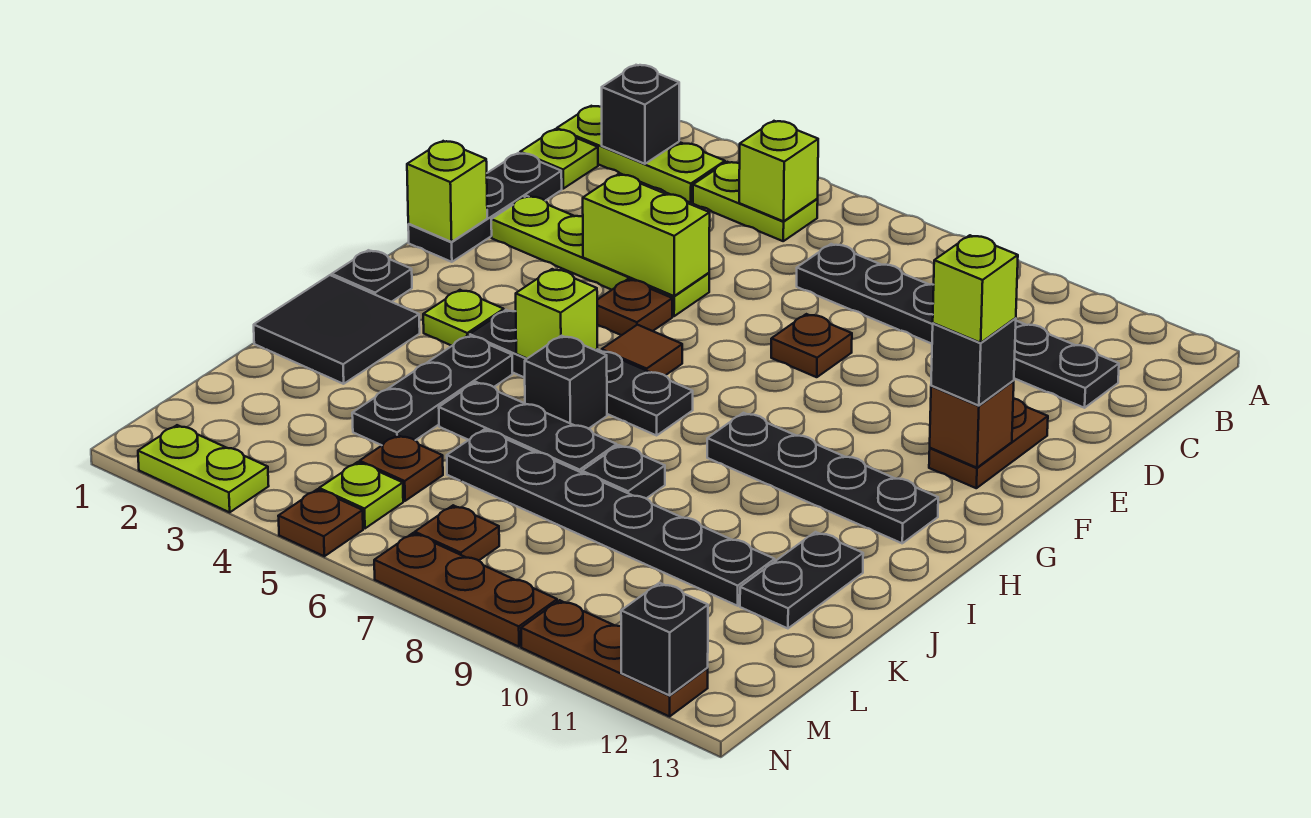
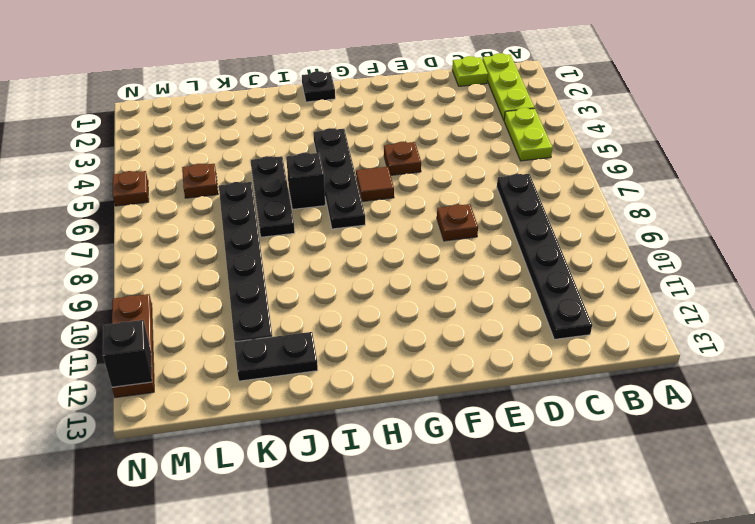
none -> black 1x3 plate [408,153,562,262]
none -> lime 1x4 plate [491,196,709,316]
none -> brown 1x2 plate [929,398,1048,488]
none -> lime 1x1 plate [423,290,504,346]

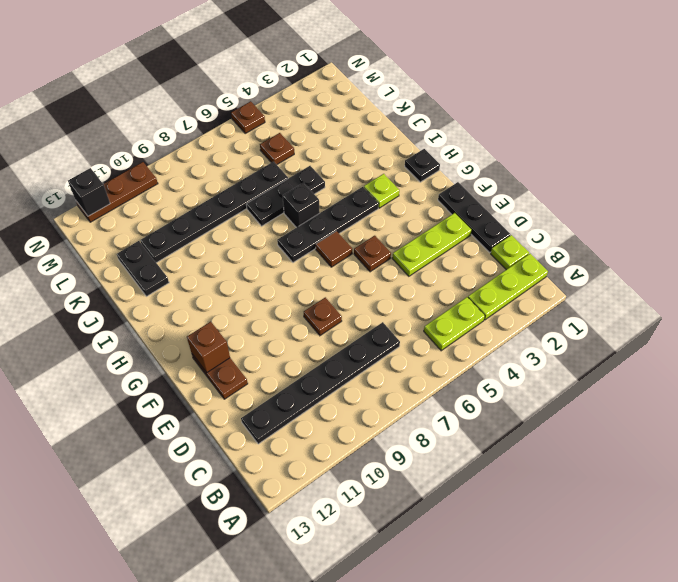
lime 1x3 plate [392,213,472,276] -> lime 1x4 plate [491,196,709,316]
none -> black 1x4 plate [707,413,938,543]
none -> black 2x2 tile [254,275,420,384]
none -> black 1x3 plate [352,335,513,445]
none -> black 1x1 plate [582,445,665,498]

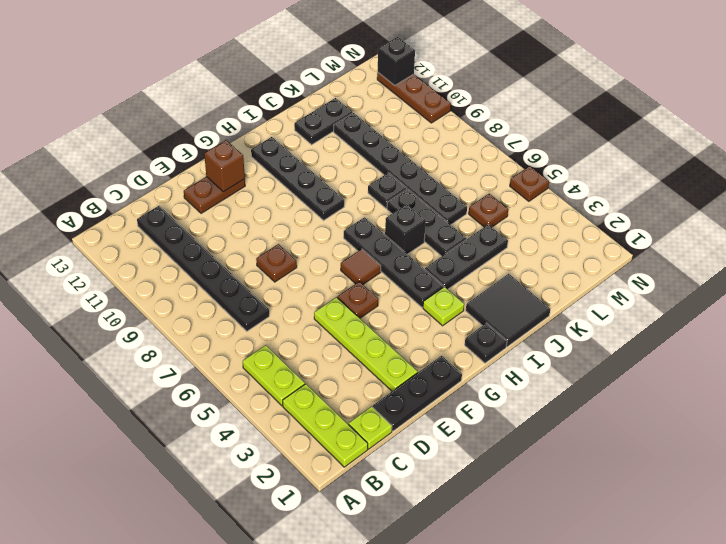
none -> lime 1x1 plate [319,462,403,528]
none -> brown 1x1 plate [415,505,499,561]
none -> lime 1x2 plate [138,425,269,512]
none -> brown 1x3 plate [374,533,557,647]

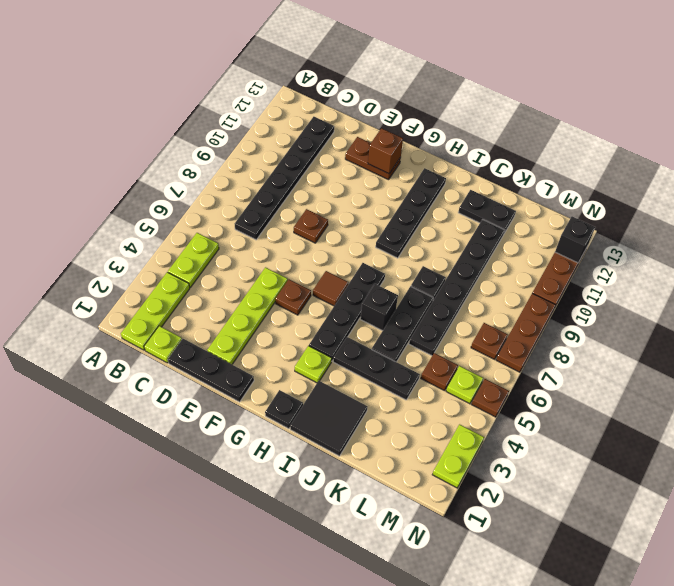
none -> black 1x1 brick [602,65,679,164]
none -> lime 1x1 brick [739,121,818,221]
none -> lime 1x2 brick [583,174,710,296]
none -> lime 1x1 brick [407,141,487,242]

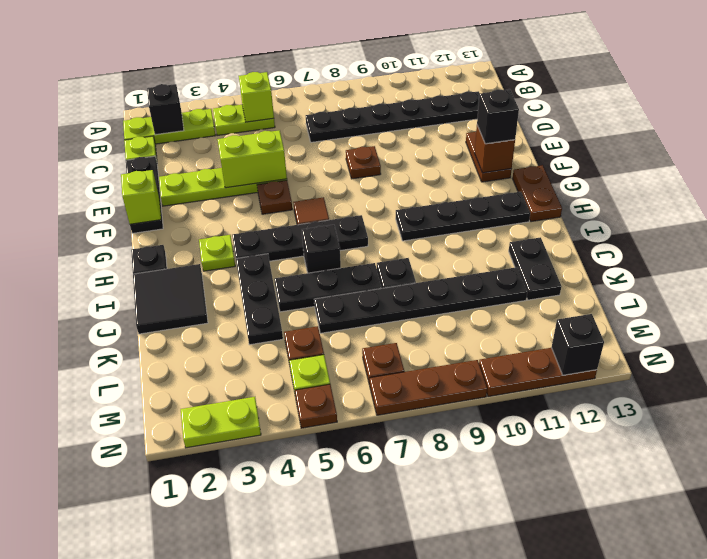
brown 1x2 plate [513,165,562,222] -> none
none -> lime 1x1 brick [516,269,597,358]
none -> lime 1x1 brick [933,235,1018,343]

